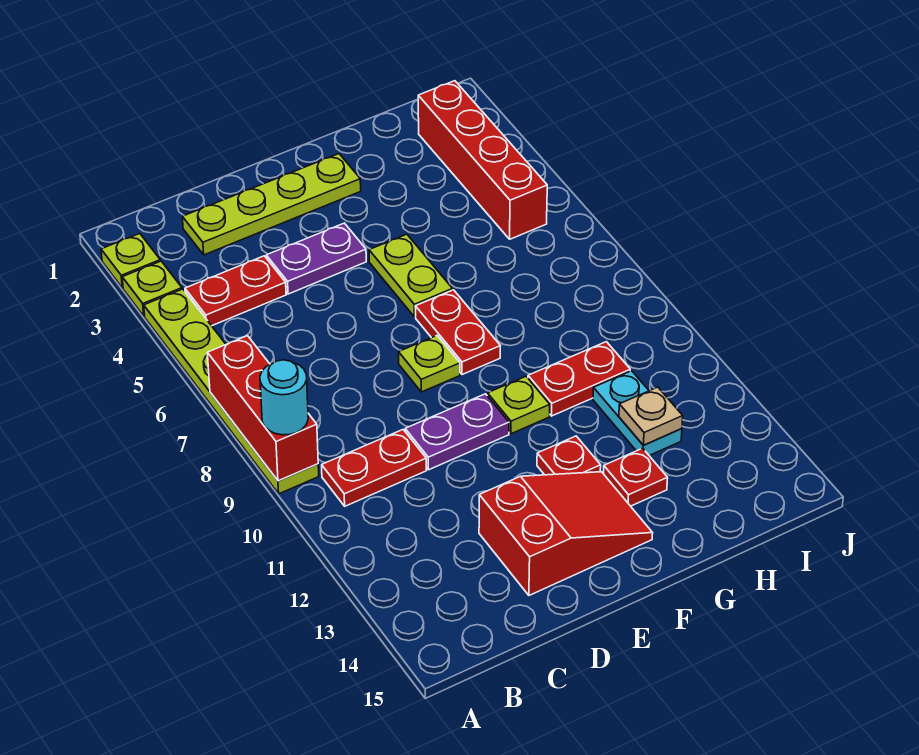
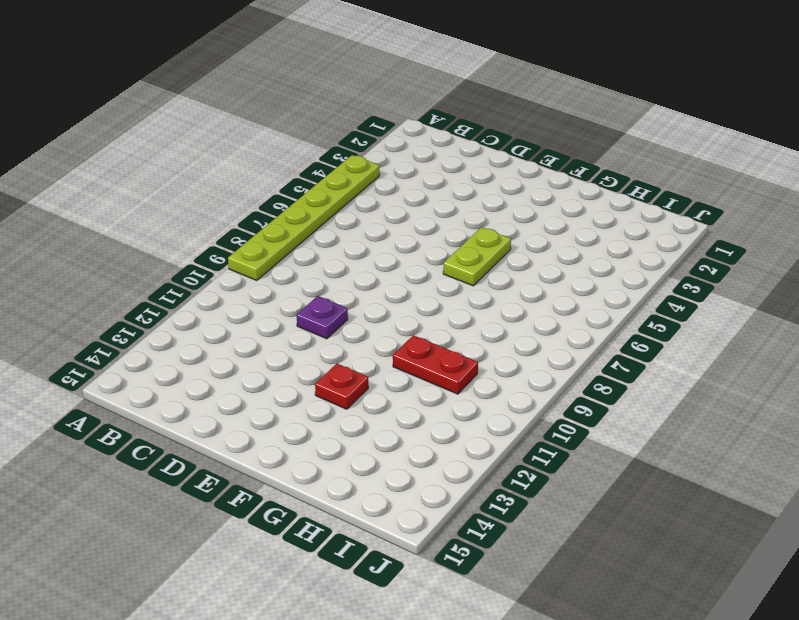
purple 1x1 plate [297,296,348,339] -> purple 1x2 plate [405,394,509,470]
none -> lime 1x1 plate [101,234,160,288]
none -> lime 1x1 plate [122,261,182,316]
none -> red 1x2 plate [185,256,286,326]

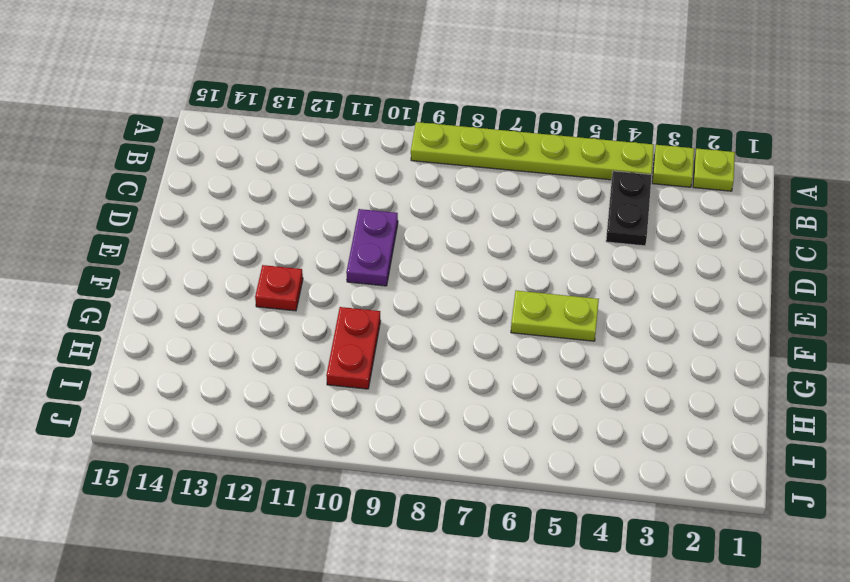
black 1x2 plate [606,171,652,246] -> red 1x2 plate [185,256,286,326]
none -> red 1x2 plate [322,430,426,506]
none -> lime 1x4 plate [182,154,361,255]
none -> purple 1x2 plate [266,223,366,294]

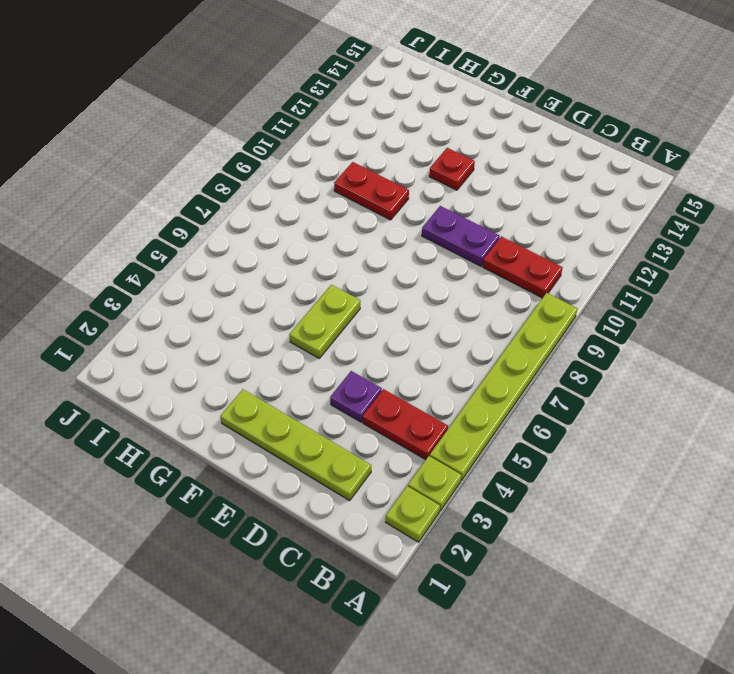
purple 1x1 plate [330,371,382,422] -> purple 1x2 plate [266,223,366,294]
none -> red 2x3 slope [479,472,653,595]
none -> lime 1x1 plate [399,336,460,392]
none -> red 1x2 plate [415,290,500,375]

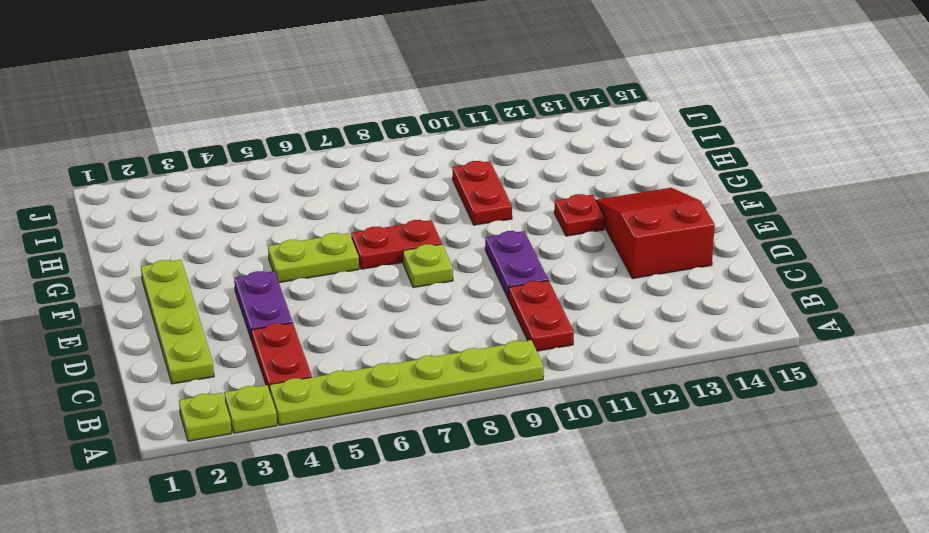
none -> lime 1x1 plate [487,376,550,434]
none -> red 1x1 plate [604,448,668,506]
none -> cyan 1x2 plate [593,371,682,456]

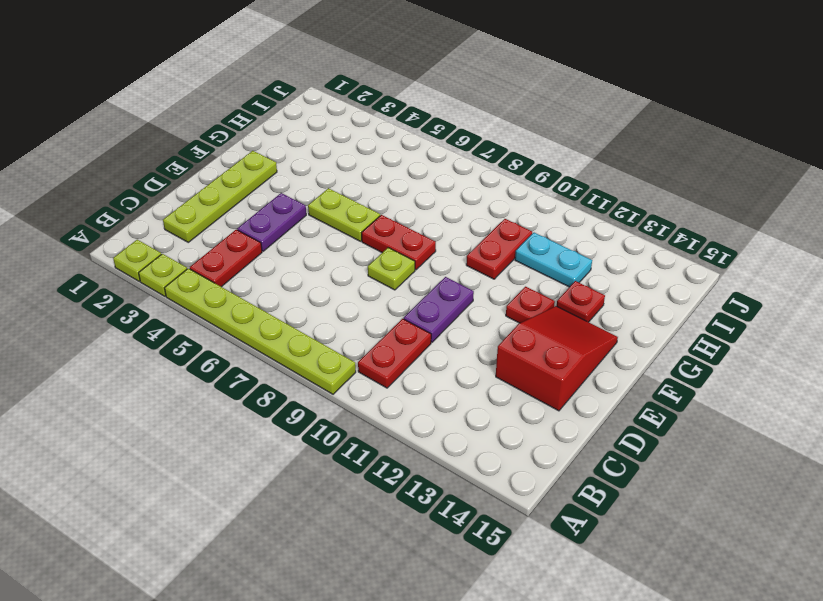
none -> lime 1x1 plate [487,376,550,434]
none -> red 1x4 brick [418,81,547,239]
none -> red 1x3 brick [207,336,318,481]

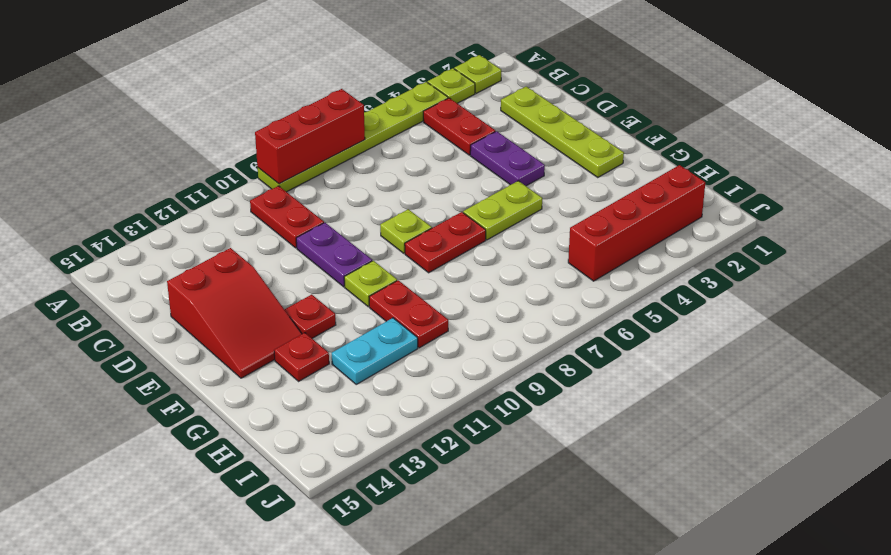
none -> tan 1x1 plate [619,387,683,445]
none -> cyan 1x1 round brick [260,360,308,435]

